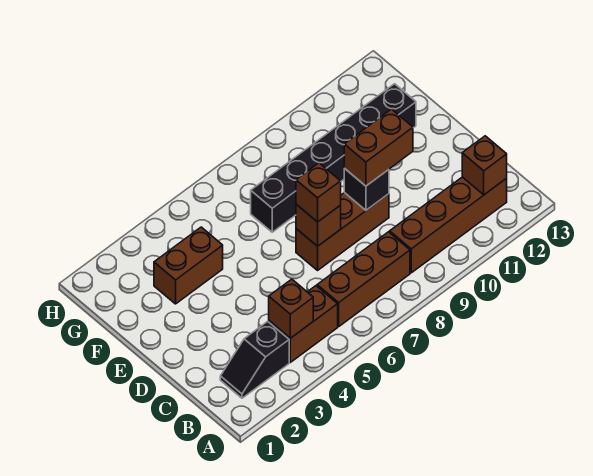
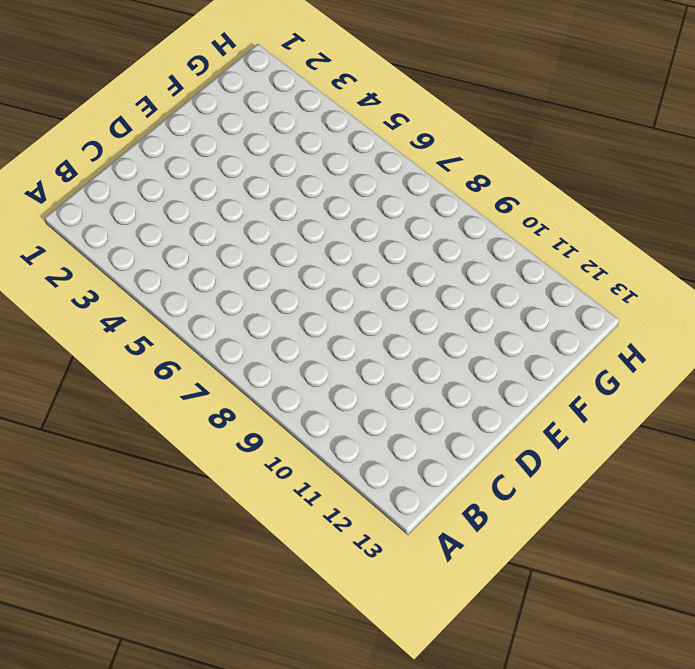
none -> black 1x2 slope [220,321,289,398]
none -> brown 1x2 brick [269,286,338,362]
none -> brown 1x3 brick [317,232,410,326]

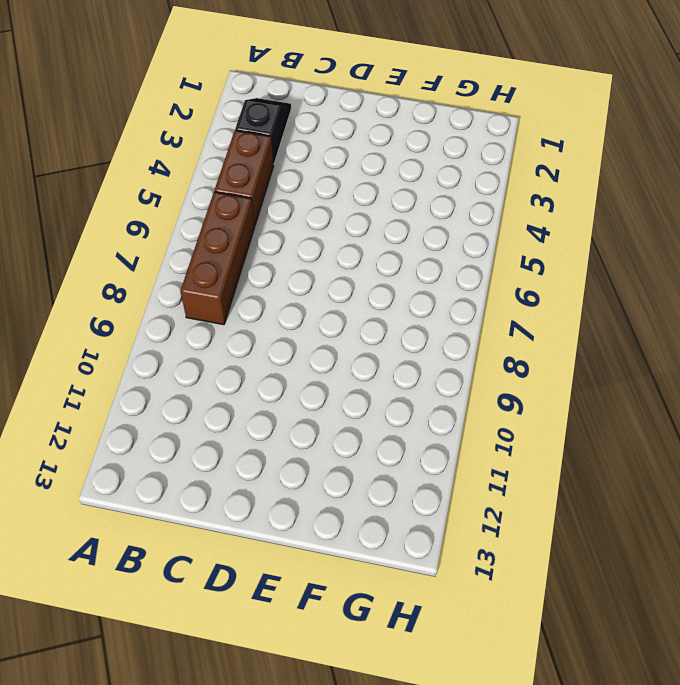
none -> brown 1x4 brick [390,177,507,273]
none -> brown 1x3 brick [296,193,389,270]
none -> brown 1x2 brick [154,227,223,304]

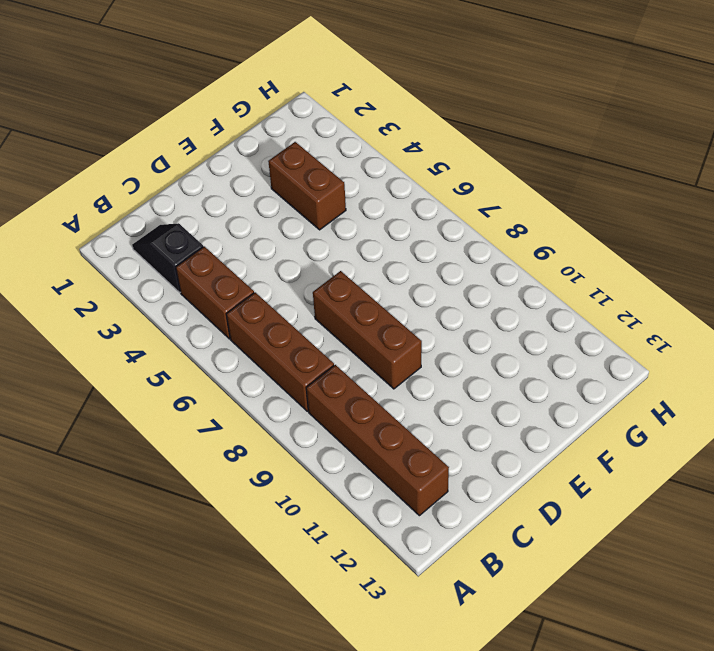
none -> black 1x6 brick [251,84,416,232]
none -> brown 1x1 brick [269,279,313,338]
none -> brown 1x1 brick [462,136,507,195]

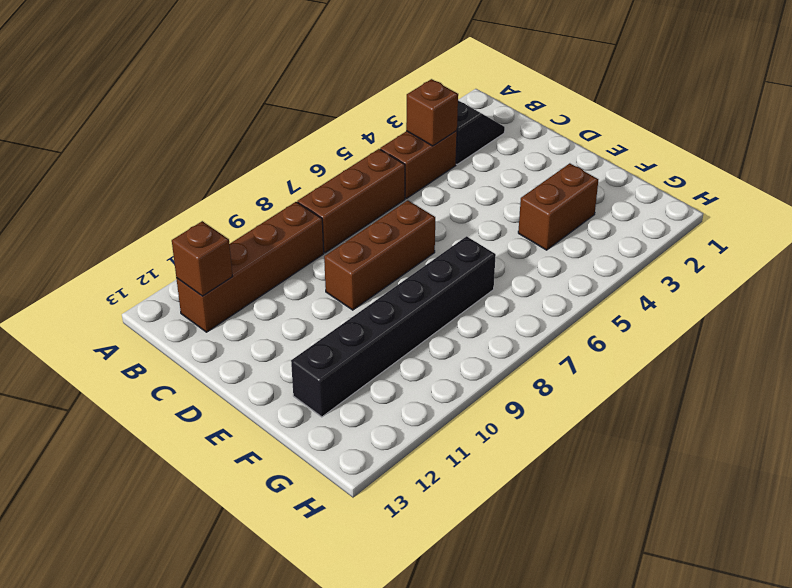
none -> brown 1x1 brick [296,204,341,246]
none -> black 1x1 brick [344,168,389,210]
none -> brown 1x1 brick [296,163,341,222]

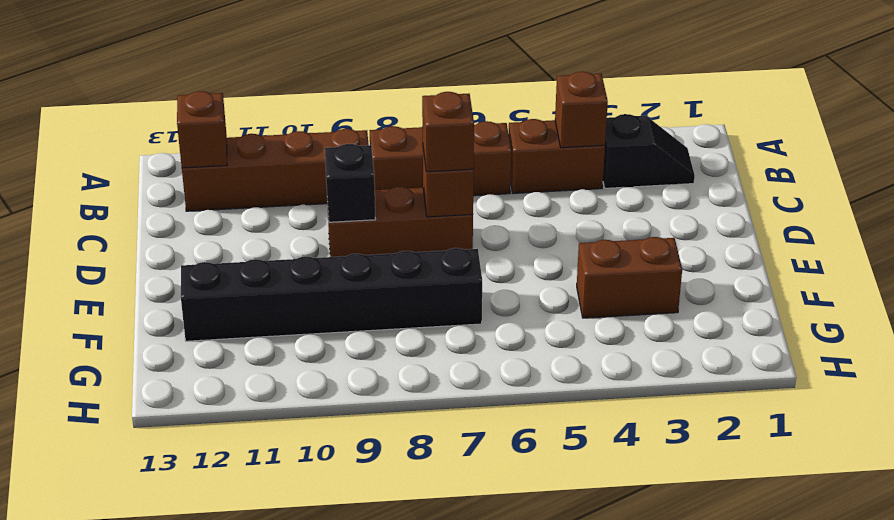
none -> brown 1x2 brick [344,109,413,186]

